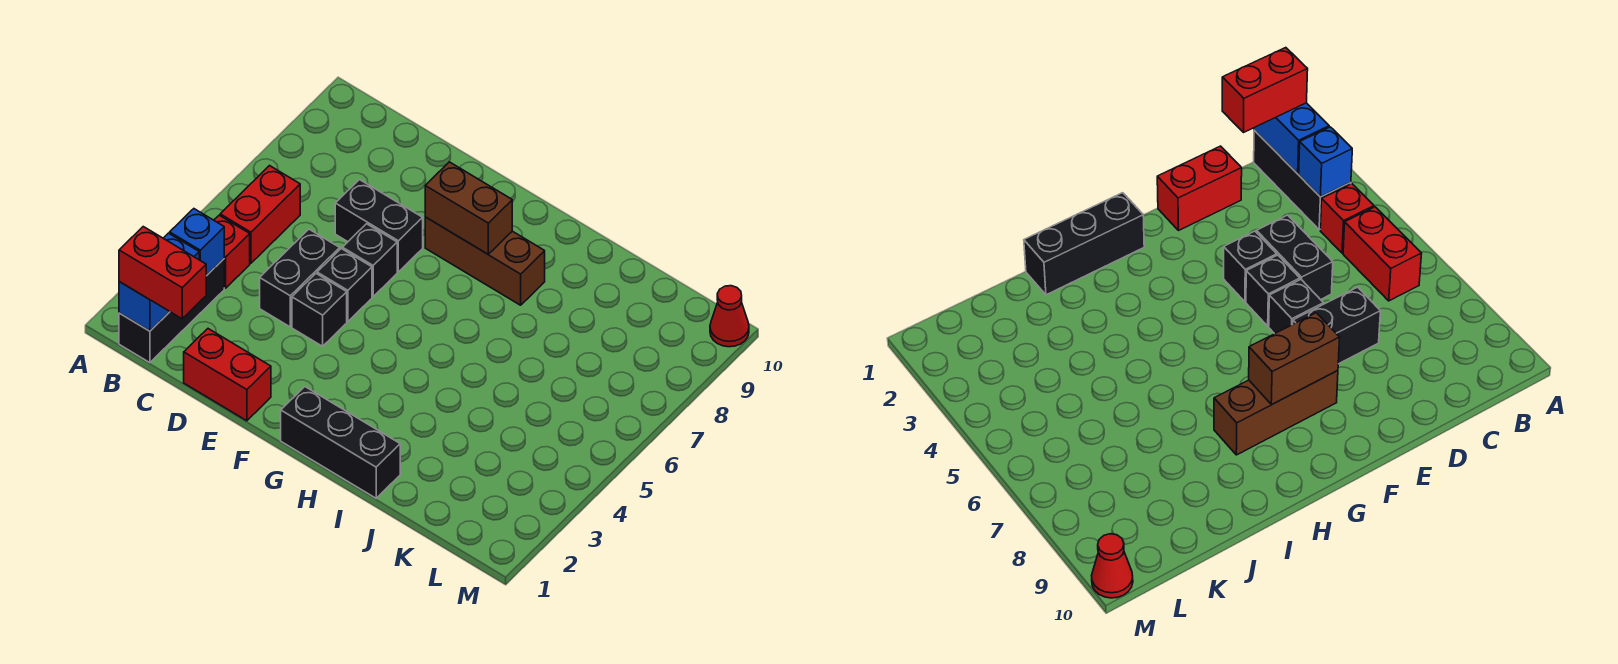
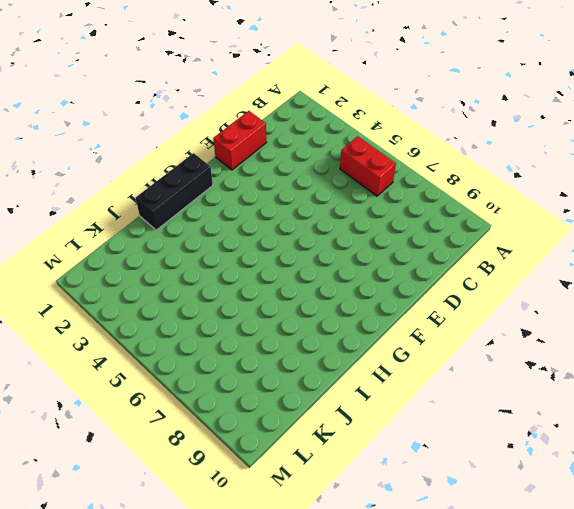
none -> black 1x3 brick [119,259,224,363]
none -> red 1x1 brick [214,215,250,288]
none -> black 1x2 brick [260,229,340,327]

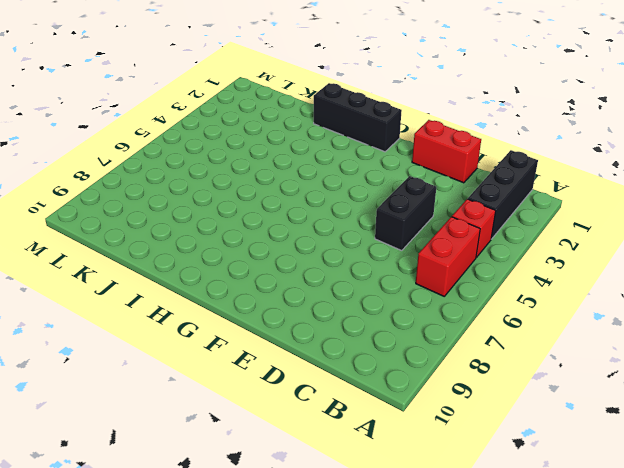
none -> black 1x2 brick [335,180,423,272]
none -> black 1x1 brick [292,274,347,346]
none -> black 1x1 brick [317,249,372,322]

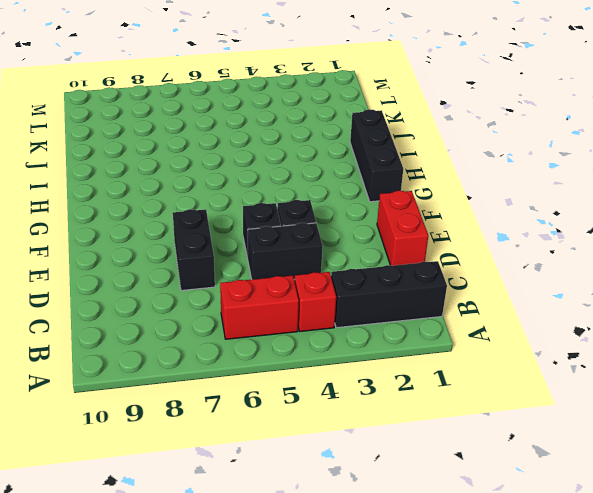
none -> black 1x1 brick [342,224,397,297]
none -> brown 1x3 brick [425,217,545,305]
none -> red 1x1 cone [710,286,749,347]

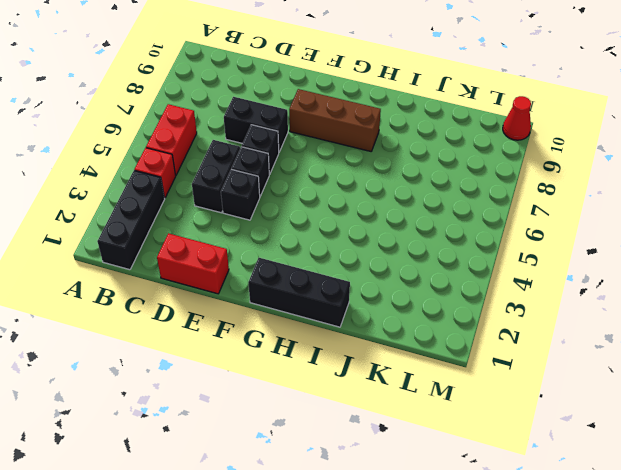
none -> blue 1x2 brick [119,233,199,331]
none -> blue 1x1 brick [170,209,224,276]
none -> brown 1x2 brick [425,162,512,254]

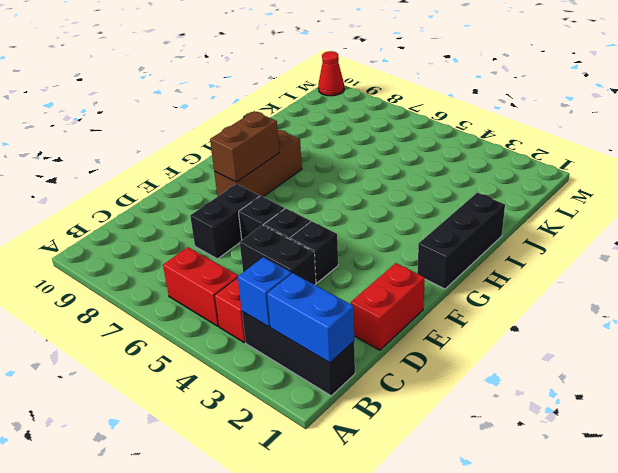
none -> red 1x2 brick [119,227,206,319]

